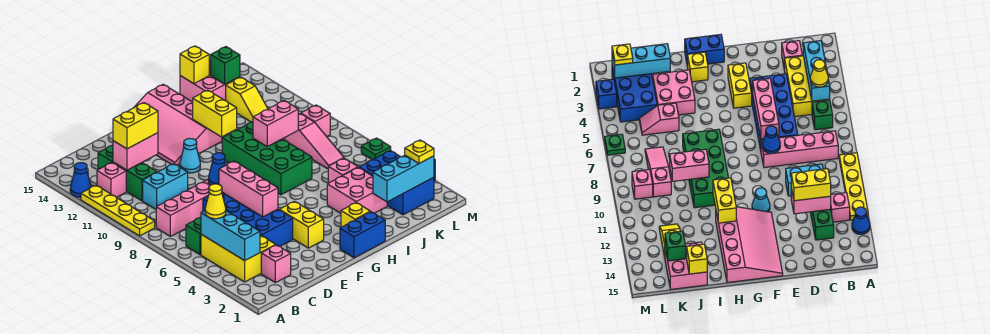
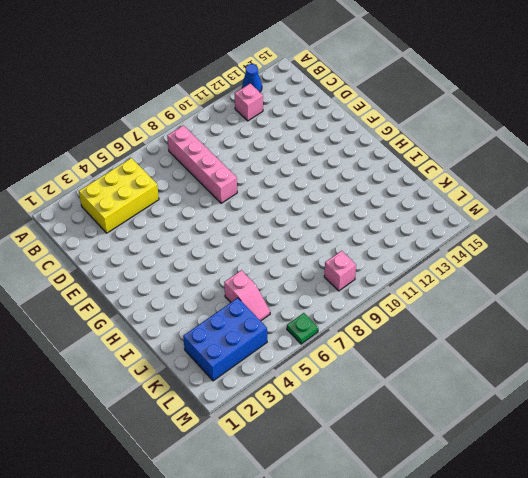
none -> yellow 1x4 plate [81,185,155,236]
none -> green 1x1 brick [186,217,201,255]
none -> pink 1x1 brick [261,245,291,283]
none -> cyan 1x2 brick [143,164,188,209]

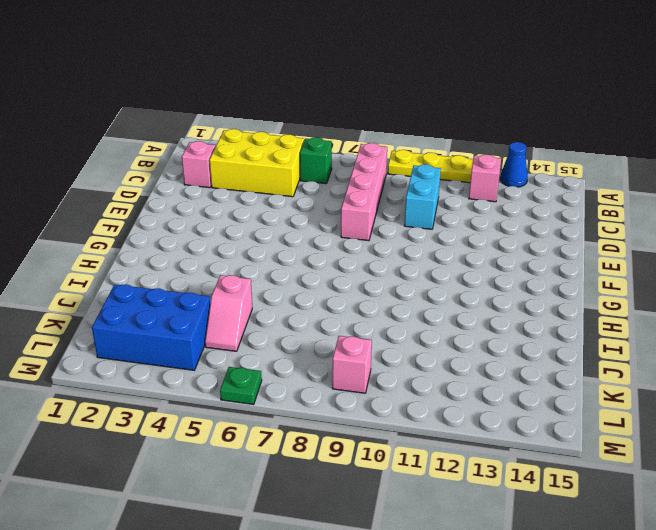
none -> green 1x3 brick [98,145,157,201]
none -> blue 2x4 brick [203,192,293,246]
none -> yellow 1x2 brick [280,201,324,248]
none -> cyan 1x1 cone [180,139,200,173]

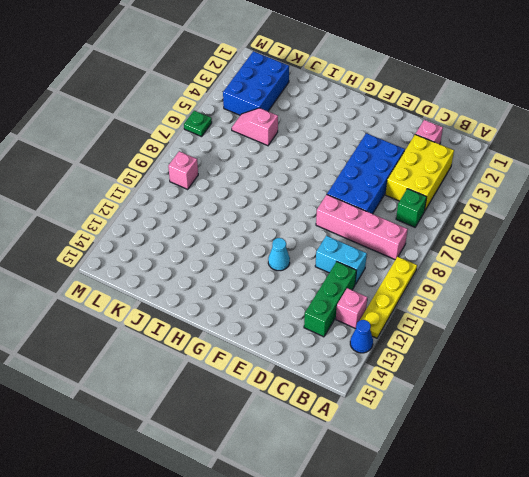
none -> yellow 1x2 brick [280,201,324,248]
none -> pink 3x4 slope [135,84,222,165]
none -> blue 1x2 brick [340,212,385,258]
none -> yellow 1x1 brick [341,203,370,227]

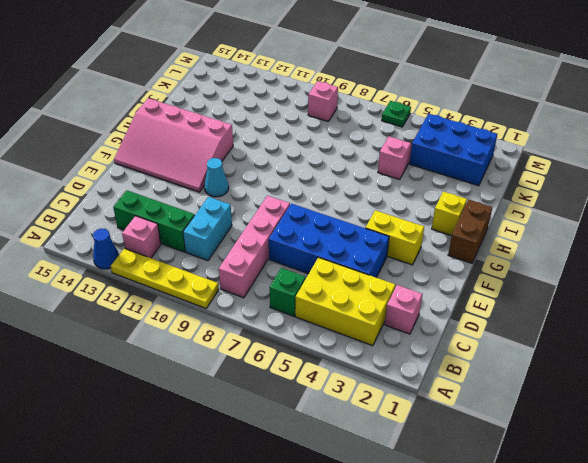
brown 1x2 brick [448,200,492,263] -> blue 1x2 brick [340,212,385,258]
none -> green 2x4 brick [222,122,312,195]
none -> pink 2x2 brick [327,167,387,213]
none -> pink 2x2 brick [180,59,240,102]
none -> pink 1x3 slope [285,114,344,169]

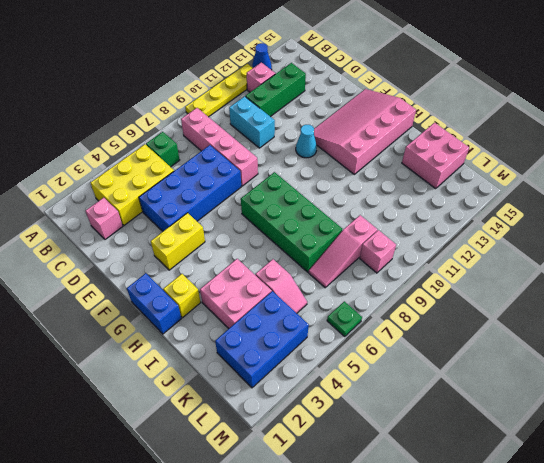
green 2x4 brick [241,172,342,272] -> green 2x4 brick turned to [222,122,312,195]
none -> yellow 1x2 slope [226,77,268,122]
none -> blue 1x1 brick [596,79,617,109]
none -> cyan 1x3 brick [201,211,260,261]
none -> pink 1x2 brick [113,133,158,170]

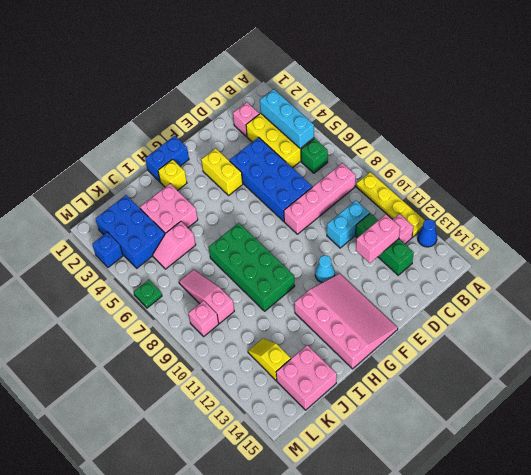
none -> pink 1x3 brick [219,161,278,217]
none -> blue 1x1 cone [208,153,226,185]
none -> yellow 1x2 brick [193,90,237,137]
none -> pink 1x2 brick [253,101,298,146]

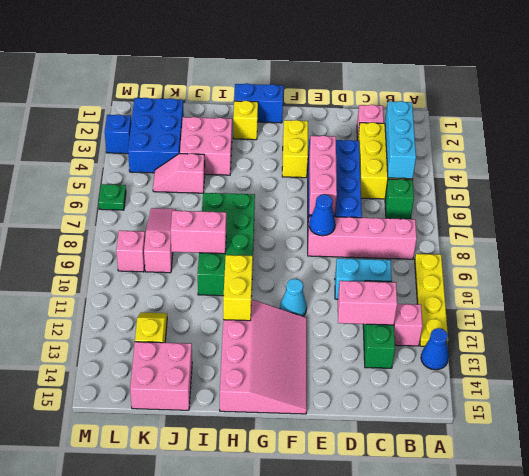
none -> cyan 1x3 brick [373,155,434,202]
none -> yellow 1x1 brick [180,46,209,84]
none -> green 1x1 brick [211,47,240,84]
none -> yellow 1x1 cone [205,184,226,219]

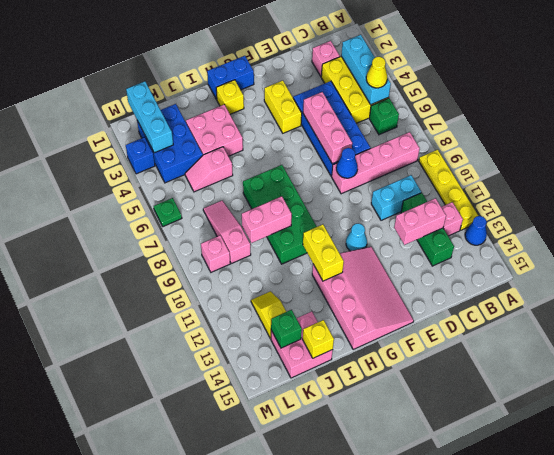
cyan 1x3 brick [126,81,173,153] -> cyan 1x3 brick turned to [373,155,434,202]
none -> yellow 1x2 brick [113,103,158,149]
none -> yellow 1x1 plate [405,140,434,163]

